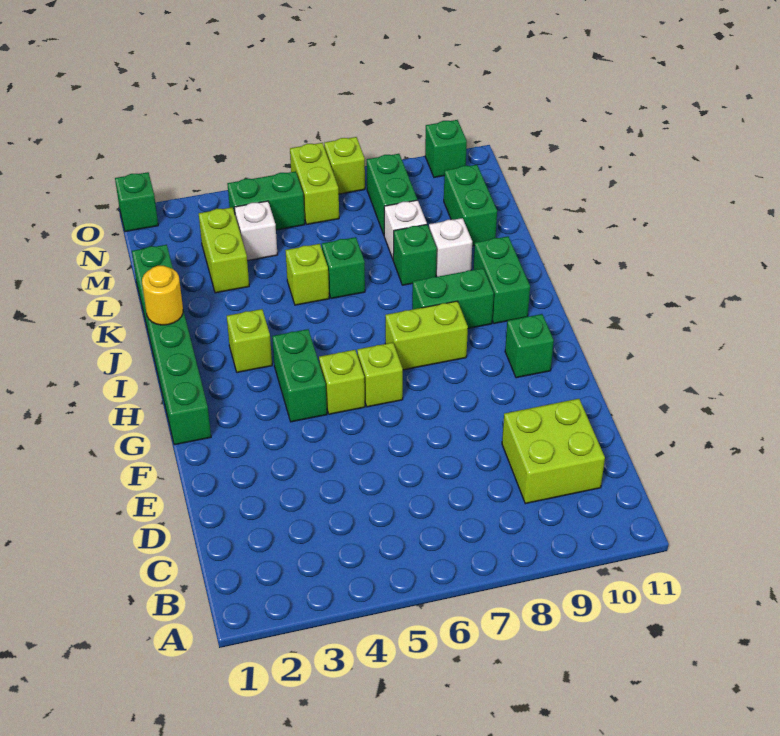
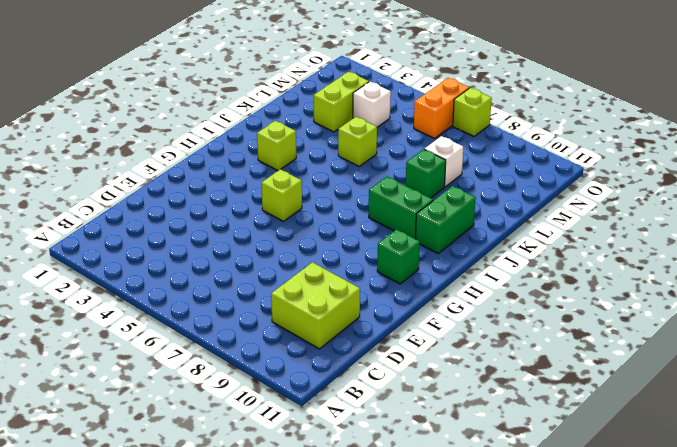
orange 1x2 brick [414,78,469,138] -> lime 1x2 brick [290,143,339,224]
none -> green 1x6 brick [132,245,211,445]
none -> green 1x2 brick [272,329,327,422]
none -> lime 1x1 brick [357,343,403,407]

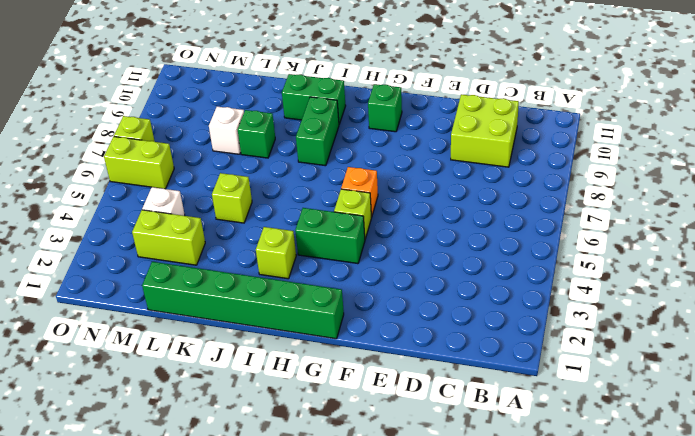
orange 1x1 brick [341,167,378,217] -> lime 1x1 brick [357,343,403,407]
none -> lime 1x2 brick [385,301,468,370]
none -> green 1x1 brick [322,237,365,299]
none -> white 1x1 brick [429,218,472,277]

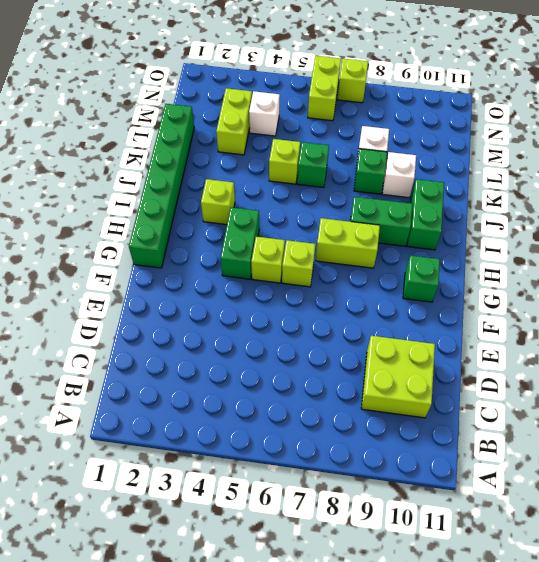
none -> green 1x2 brick [444,165,497,246]
none -> green 1x2 brick [367,154,417,235]
none -> green 1x2 brick [227,171,305,230]

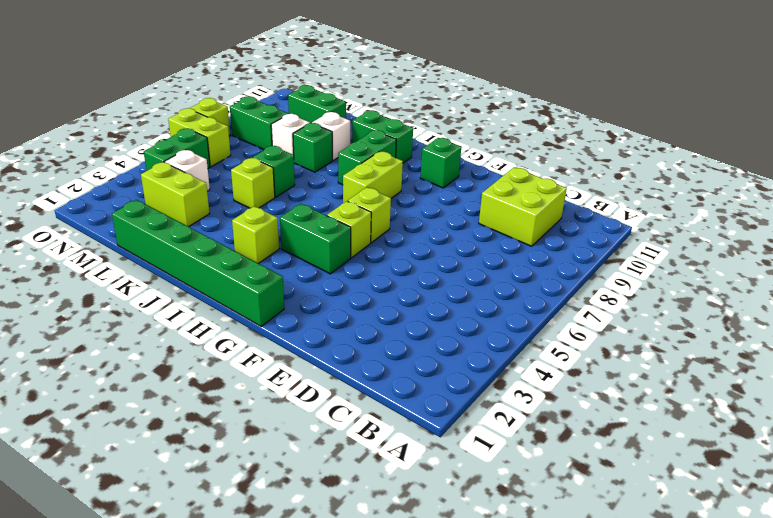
none -> green 1x1 brick [115,172,158,232]
none -> green 1x1 brick [425,120,467,177]
none -> yellow 1x1 round brick [142,266,183,325]

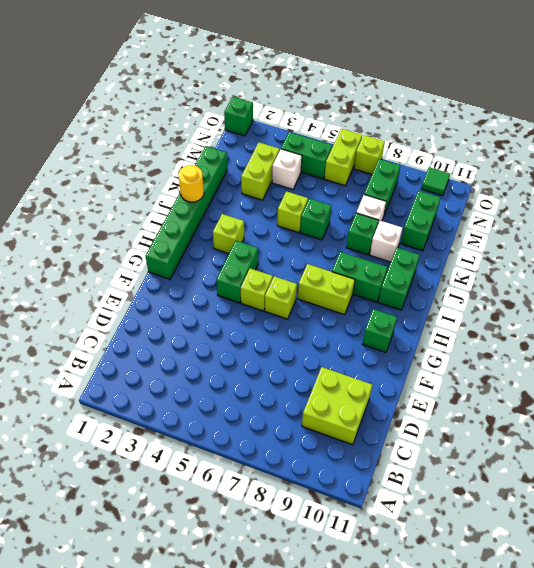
green 1x1 tile [421,167,450,196] -> green 1x1 brick [425,120,467,177]

